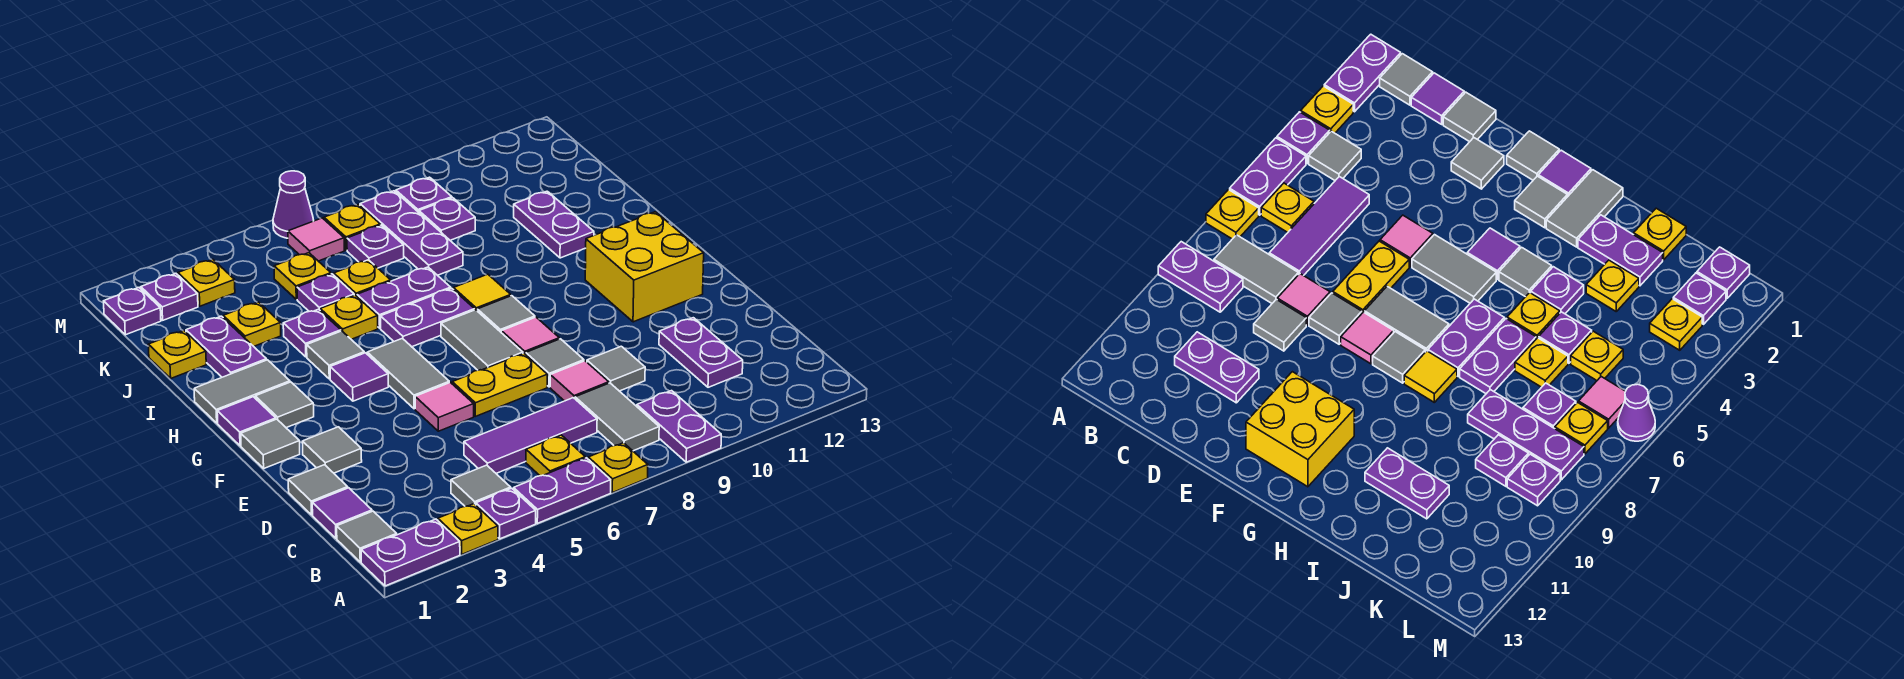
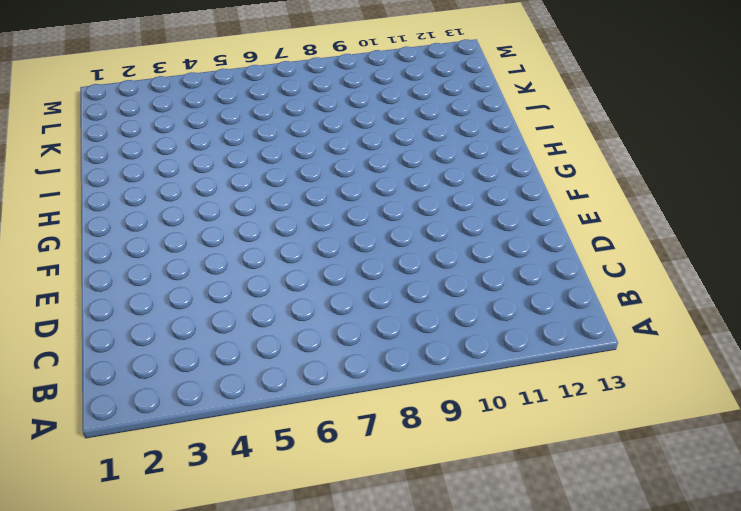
none -> purple 1x2 plate [361,519,460,586]
none -> yellow 1x1 plate [438,504,498,554]
none -> purple 1x1 plate [476,488,536,539]
none -> purple 1x2 plate [513,458,611,523]

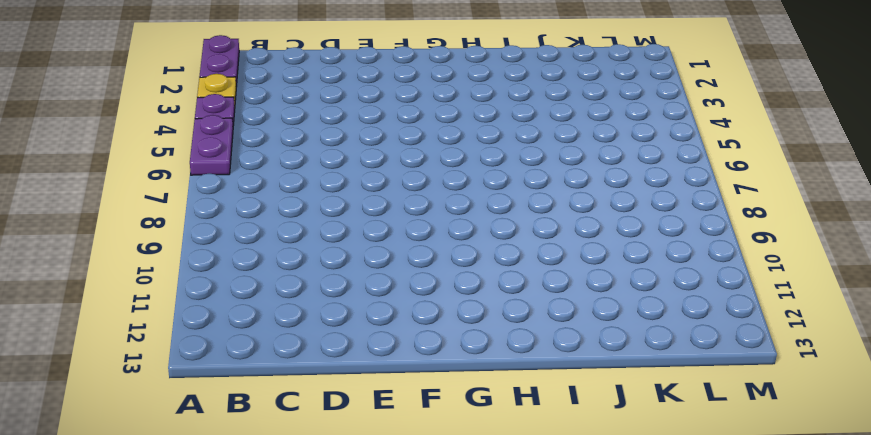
none -> yellow 1x1 plate [588,443,648,493]
none -> purple 1x2 plate [637,391,721,462]
none -> grey 1x1 tile [337,511,397,562]
none -> grey 1x1 tile [451,465,511,506]

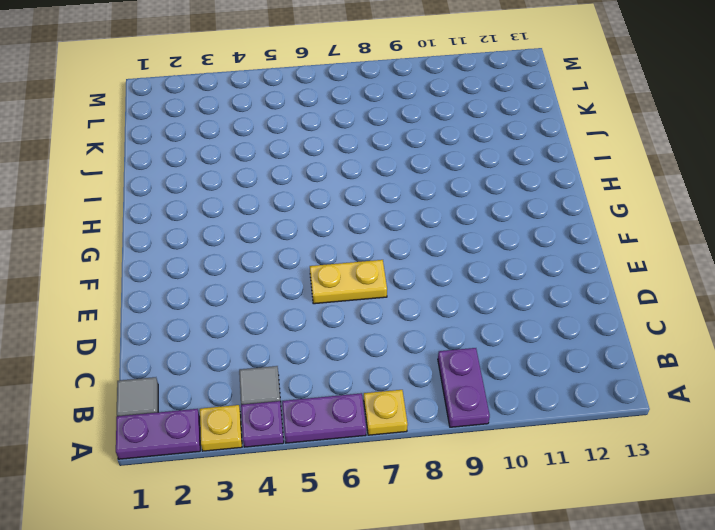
none -> yellow 1x1 plate [526,435,585,476]
none -> grey 1x2 tile [575,383,659,451]
none -> purple 1x1 tile [312,488,372,538]
none -> purple 1x3 tile [464,398,597,473]

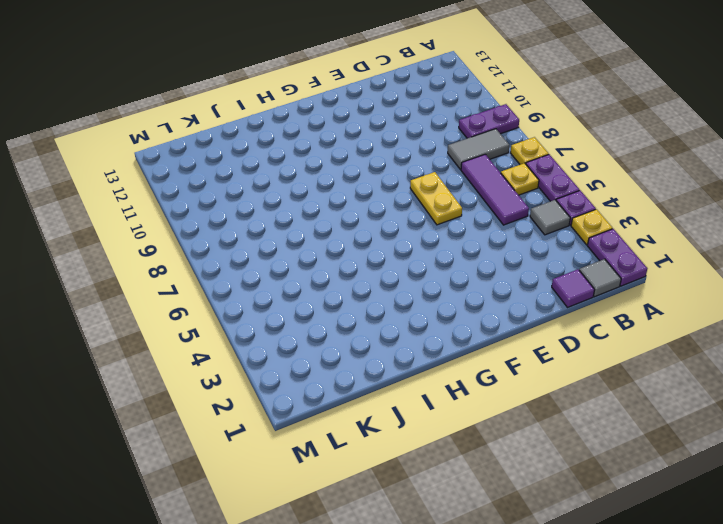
none -> purple 1x2 plate [659,318,743,387]
none -> grey 1x1 tile [288,465,348,515]
none -> pink 1x1 tile [550,361,609,401]
none -> grey 1x1 tile [587,346,645,391]

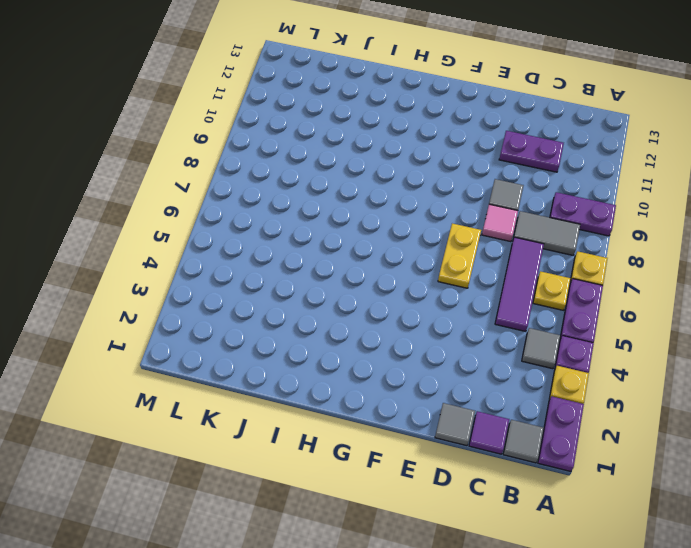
none -> grey 1x1 tile [302,427,362,473]
none -> pink 1x1 tile [415,382,474,431]
none -> grey 1x1 tile [526,339,584,387]
none -> grey 1x1 tile [241,419,300,468]

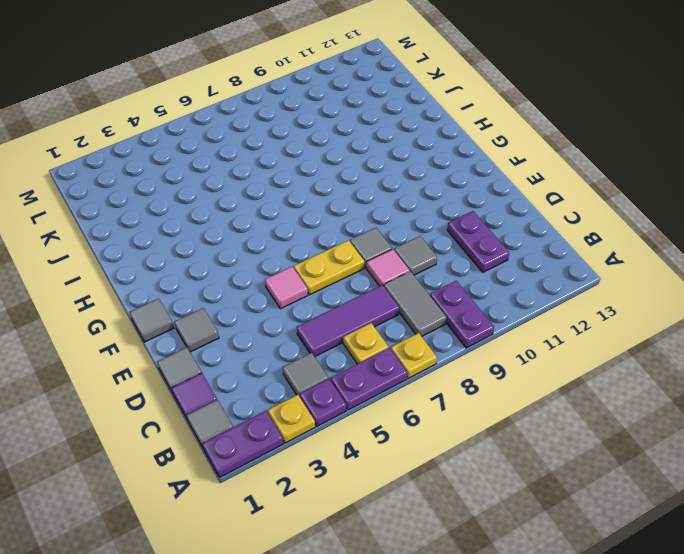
none -> grey 1x2 tile [367,338,449,409]
none -> grey 1x2 tile [441,310,523,370]
none -> pink 1x1 tile [501,317,559,354]
none -> yellow 2x2 brick [585,212,704,322]

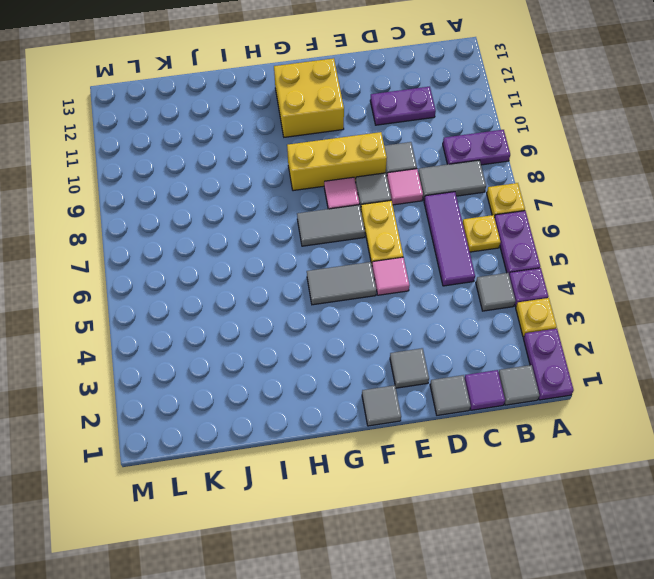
yellow 1x3 brick [287,132,387,191] -> none
none -> purple 1x1 tile [217,397,276,446]
none -> grey 1x1 tile [255,382,314,428]
none -> purple 1x1 tile [330,353,388,401]
none -> grey 1x1 tile [477,296,535,332]

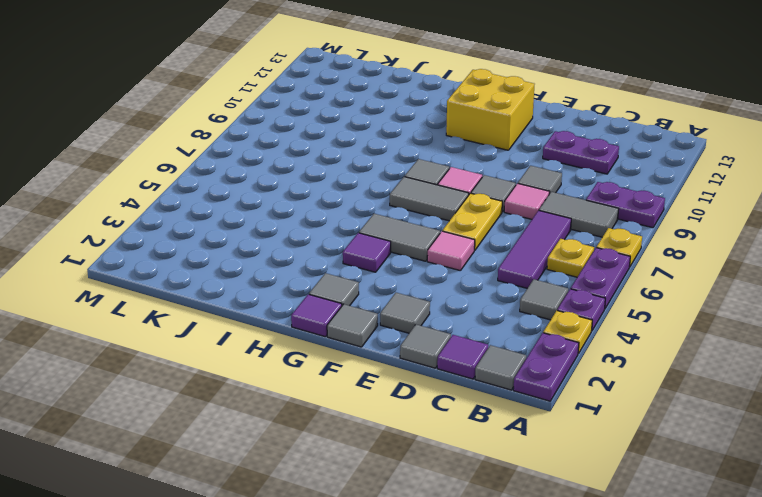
none -> grey 1x2 tile [194,360,290,423]
none -> grey 1x1 tile [307,331,364,379]
none -> purple 1x2 plate [381,288,474,347]
none -> yellow 1x1 tile [454,274,511,310]

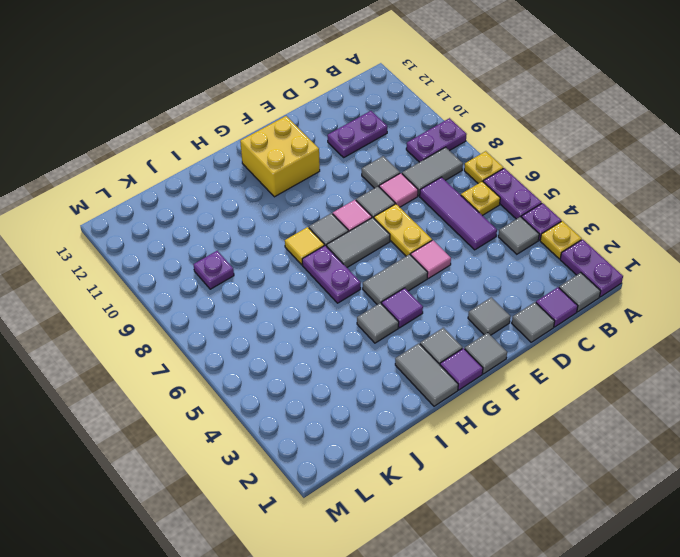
none -> purple 1x2 plate [186,316,267,377]
none -> purple 1x1 plate [283,309,341,357]
none -> yellow 1x1 plate [320,295,378,339]
none -> purple 1x2 plate [357,267,451,328]

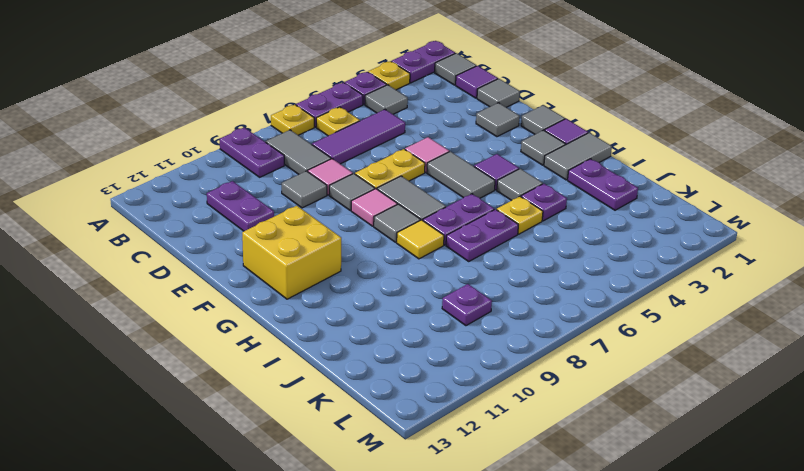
none -> purple 1x2 plate [514,191,594,258]
none -> yellow 1x1 plate [148,331,206,378]
none -> yellow 1x1 plate [223,302,281,346]
none -> purple 1x1 plate [297,274,354,311]

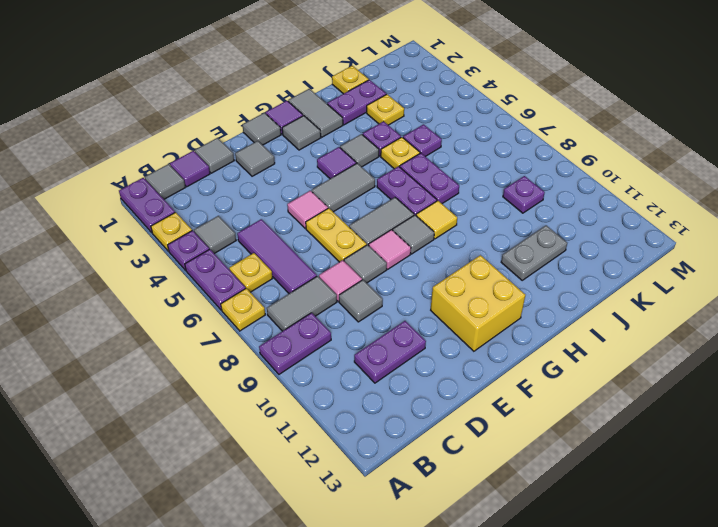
grey 1x2 plate [501,225,567,280] -> purple 1x2 plate [514,191,594,258]
none -> yellow 1x1 plate [334,260,391,296]
none -> purple 1x3 plate [360,191,463,275]
none -> yellow 1x1 plate [274,253,331,299]
none -> purple 1x1 plate [347,225,404,268]

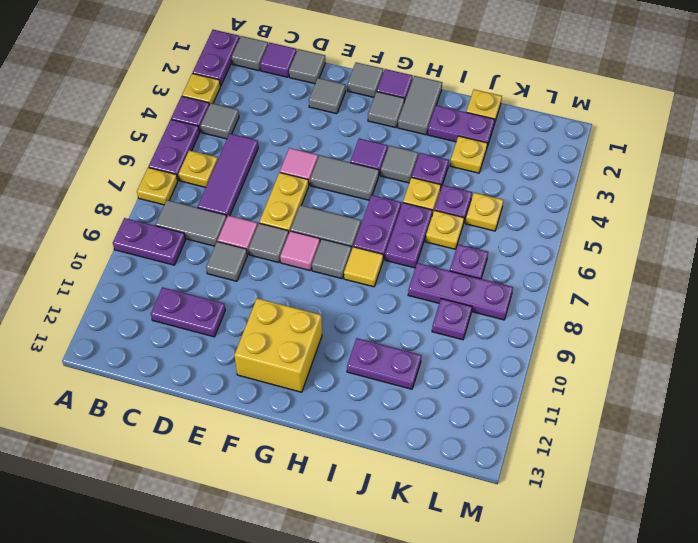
none -> purple 1x1 plate [104,288,161,335]
none -> purple 1x1 plate [141,273,198,320]
none -> yellow 1x1 plate [178,259,235,306]
none -> pink 1x1 tile [288,218,344,261]

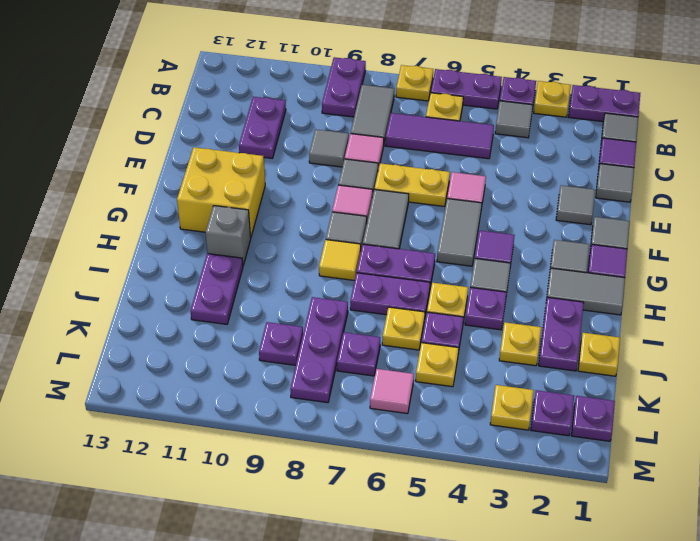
grey 1x1 brick [205,206,251,265] -> none
none -> yellow 1x1 plate [324,204,380,250]
none -> purple 1x1 plate [396,177,452,212]
none -> purple 1x1 cone [273,171,314,238]

